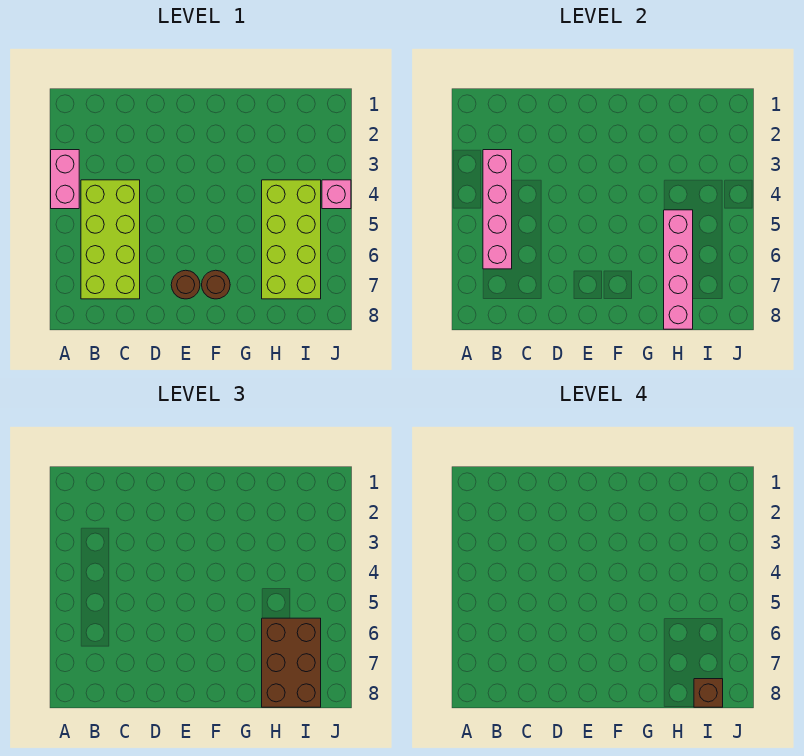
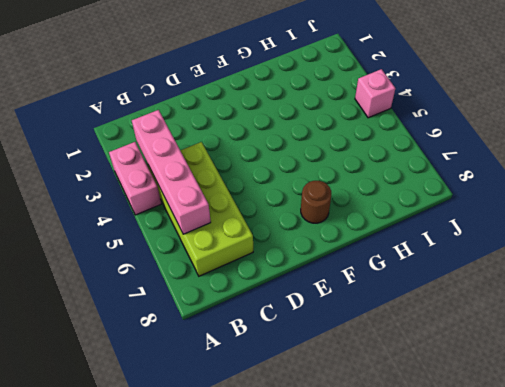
none -> brown 1x1 round brick [171,270,200,299]
none -> lime 2x4 brick [262,180,321,299]

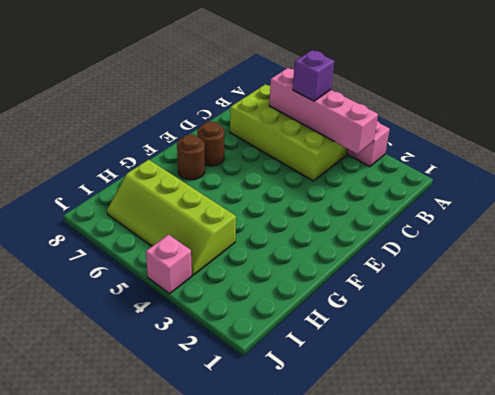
purple 1x1 brick [293,50,334,101] -> none
lime 2x4 slope [107,160,236,275] -> lime 2x4 brick [262,180,321,299]
none -> pink 1x4 brick [664,210,693,329]
none -> brown 2x3 brick [262,618,321,707]

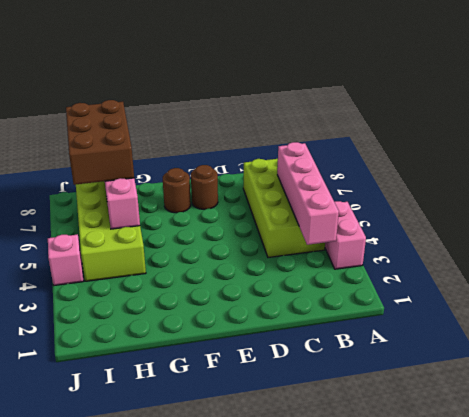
none -> brown 1x1 brick [694,679,723,707]

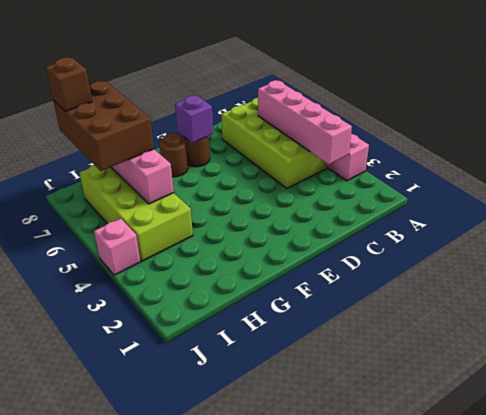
purple 1x1 brick [175,96,213,143] -> none

